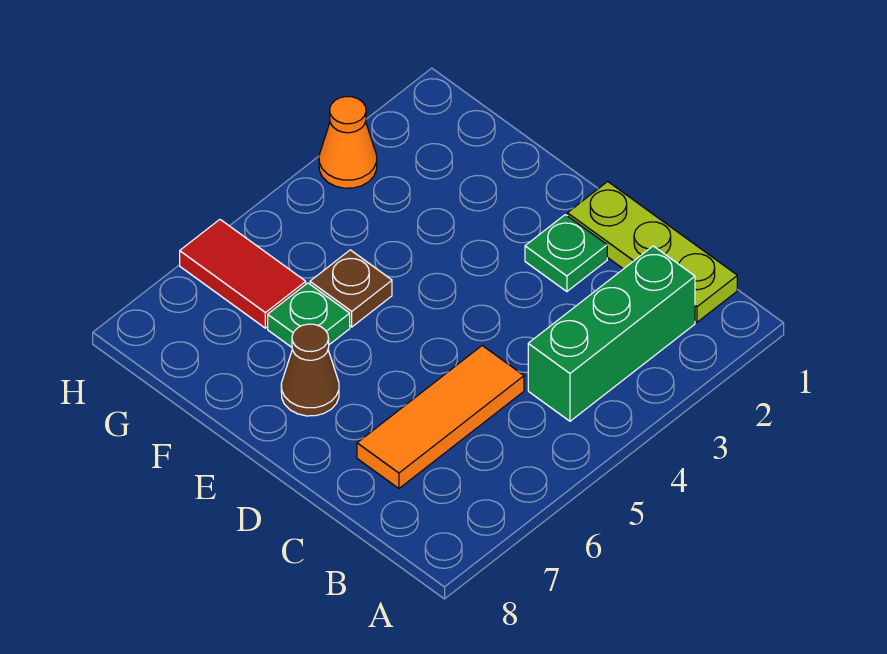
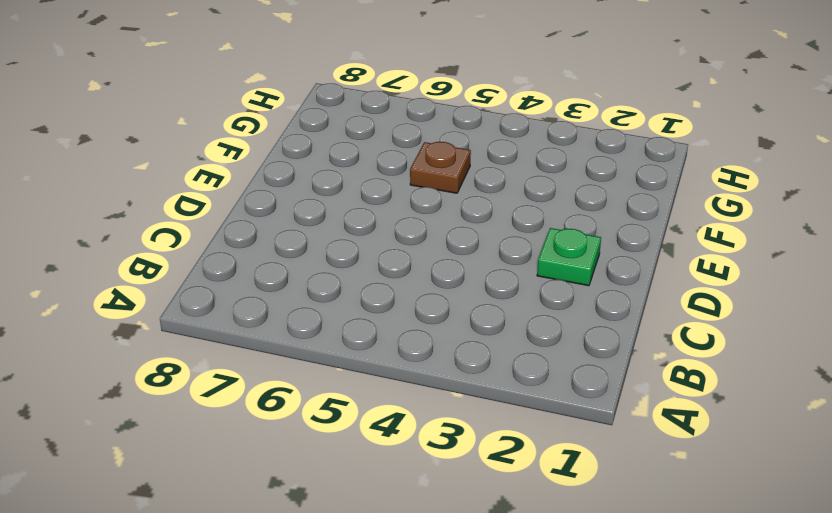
none -> lime 1x3 plate [567,182,737,322]
none -> green 1x3 brick [528,246,695,421]

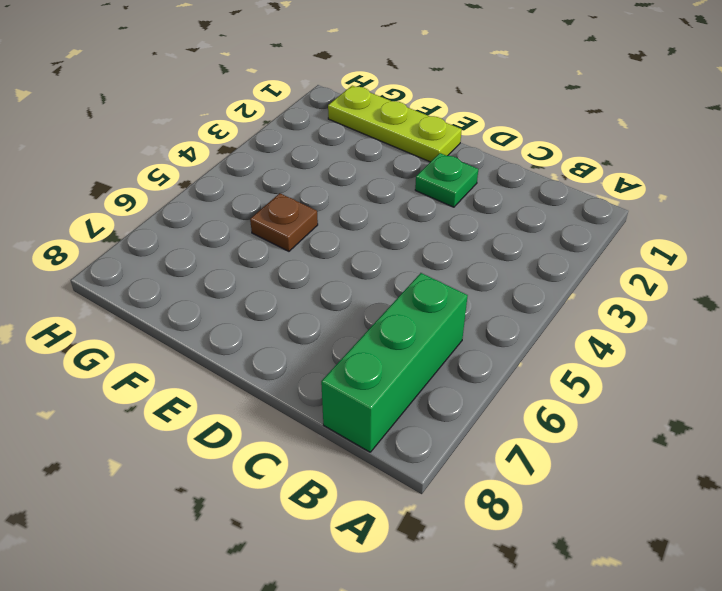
green 1x3 brick [321,273,468,452] -> green 1x3 brick moved to [528,246,695,421]
lime 1x3 plate [328,86,462,162] -> lime 1x3 plate moved to [567,182,737,322]
none -> orange 1x3 tile [357,346,524,488]
none -> brown 1x1 cone [281,324,339,416]

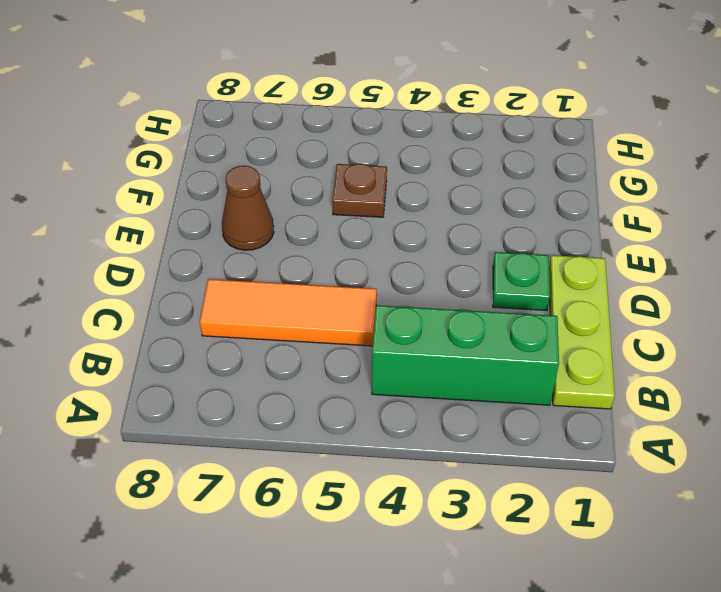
none -> green 1x1 plate [268,283,350,347]
none -> red 1x2 tile [180,220,306,328]

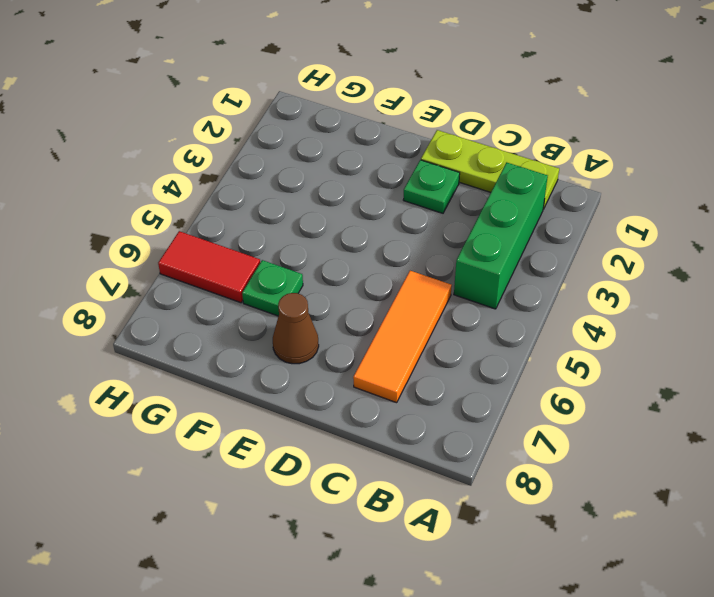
none -> brown 1x1 plate [310,250,392,327]
none -> orange 1x1 cone [319,97,377,188]

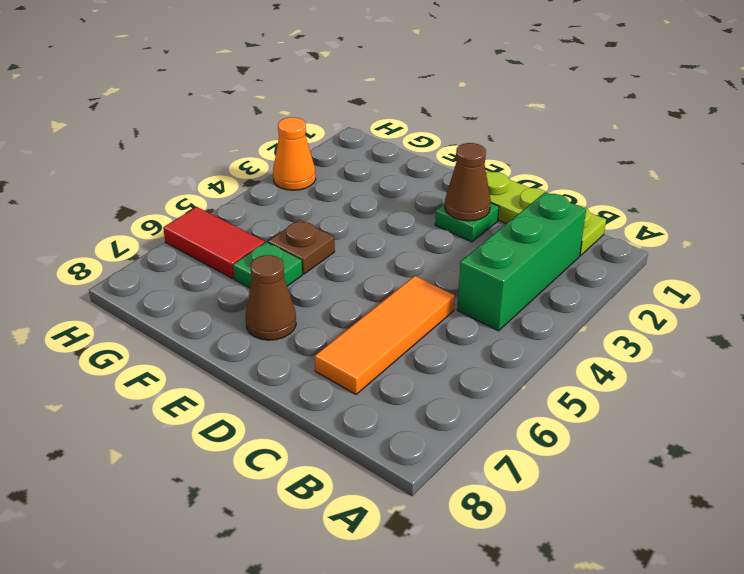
brown 1x1 cone [445,143,491,221] -> none

